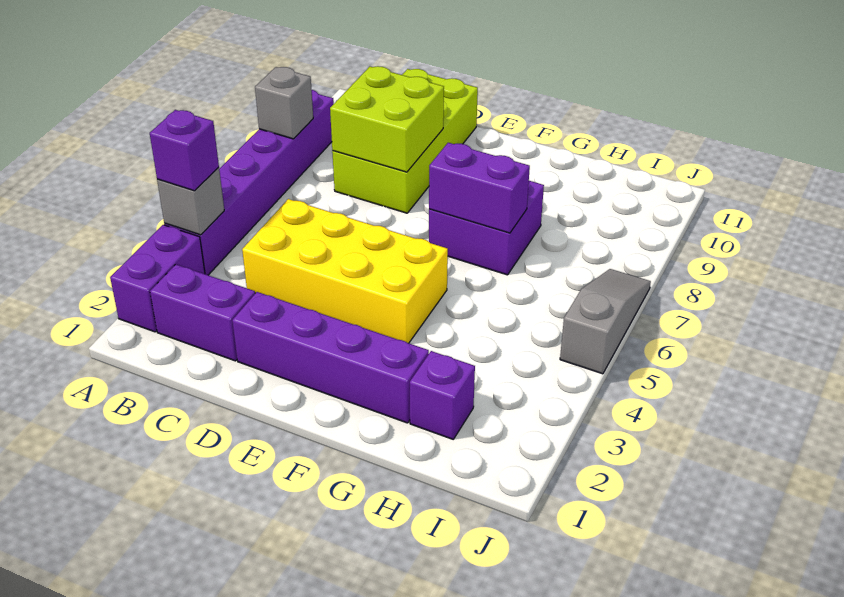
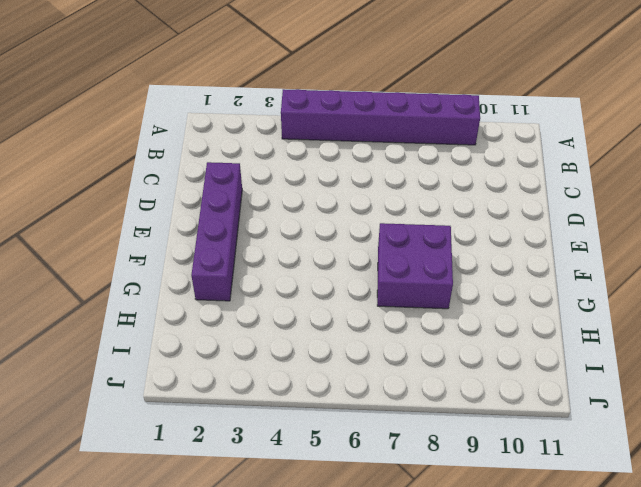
none -> purple 1x2 brick [110,225,205,332]
none -> purple 1x2 brick [150,264,255,361]
none -> yellow 2x4 brick [242,199,448,343]

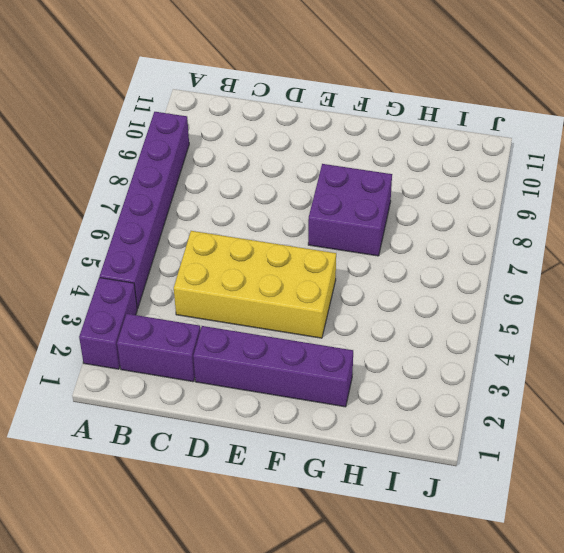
none -> lime 2x4 brick [332,69,478,213]
none -> purple 1x1 brick [410,351,475,439]
none -> grey 1x3 slope [560,269,651,374]

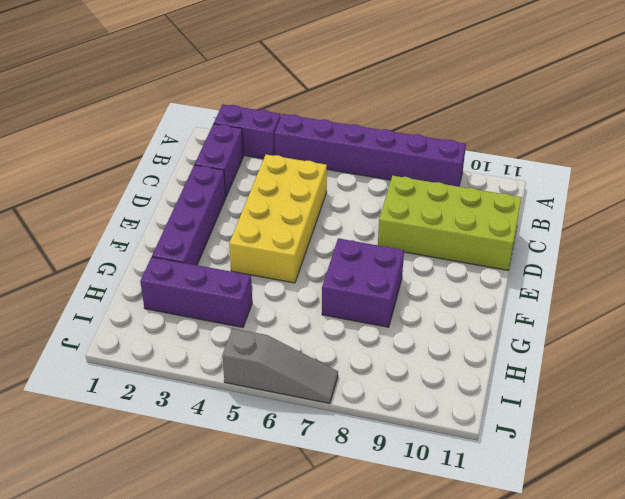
purple 1x3 brick [140,257,252,327] -> purple 1x1 brick [410,351,475,439]
none -> grey 1x1 brick [157,167,224,235]
none -> grey 1x1 brick [255,67,313,139]
none -> lime 2x2 brick [330,66,444,172]

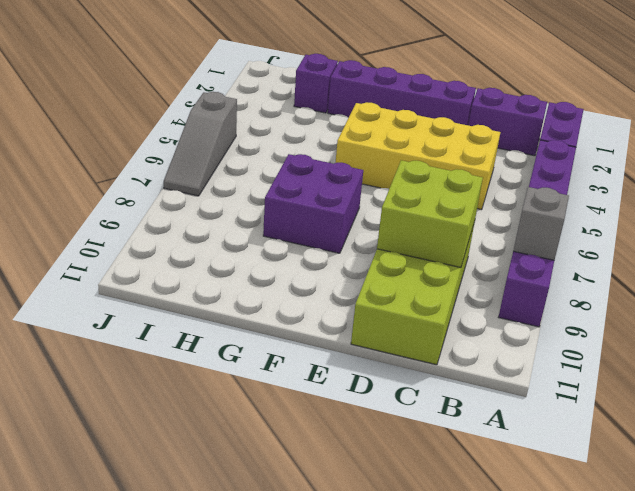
none -> grey 1x1 brick [157,167,224,235]
none -> purple 1x2 brick [429,143,530,233]
none -> purple 1x1 brick [150,110,219,191]

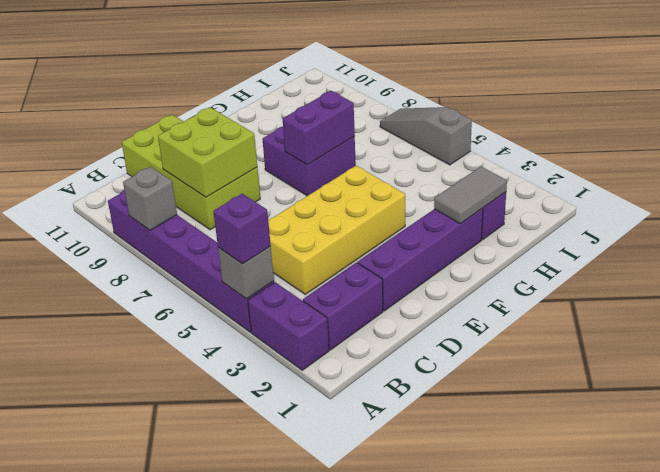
grey 1x2 tile [434,167,507,224] -> none

